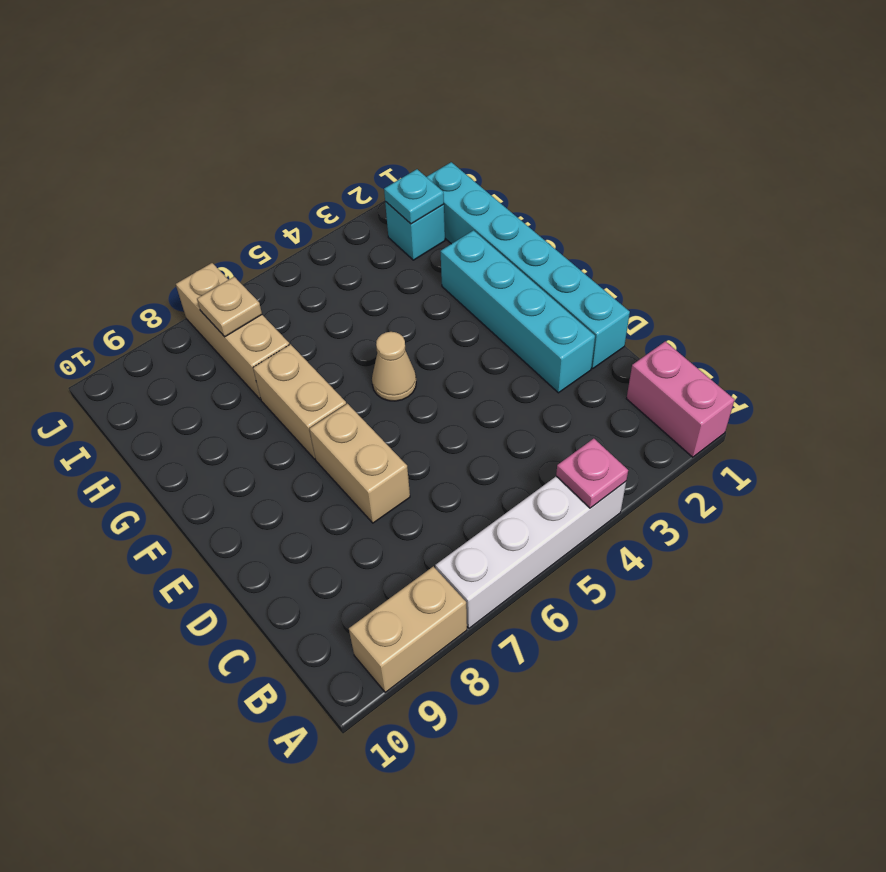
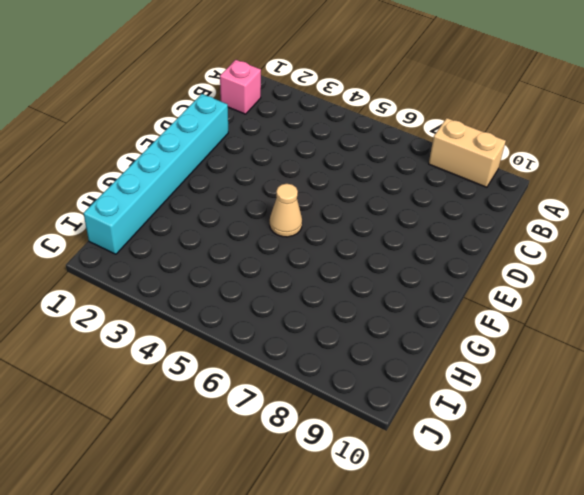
pink 1x1 brick [220,60,261,114] -> pink 1x2 brick [626,341,735,457]
none -> white 1x4 brick [435,476,626,628]
none -> cyan 1x4 brick [440,230,595,393]
none -> tan 1x2 brick [309,404,410,523]

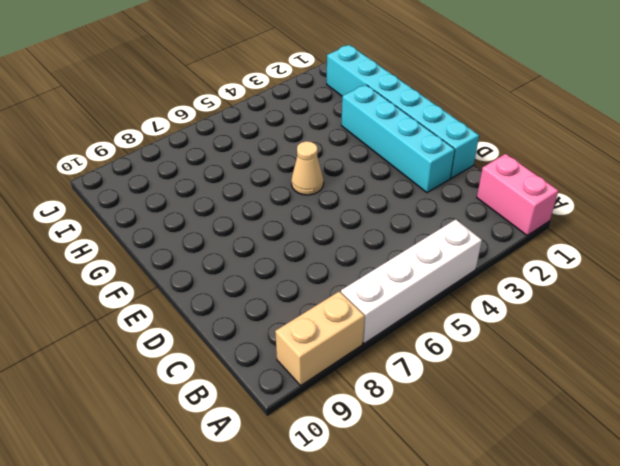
none -> tan 1x2 brick [309,404,410,523]
none -> tan 1x2 brick [253,344,346,459]
none -> tan 1x3 brick [176,263,290,400]

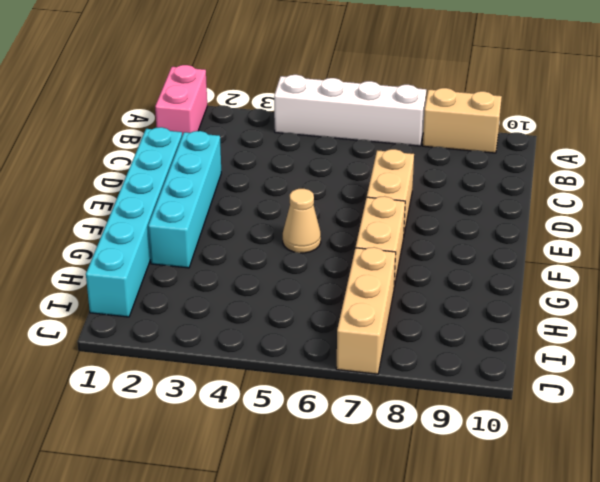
none -> cyan 1x1 brick [385,202,445,260]
none -> pink 1x1 plate [556,439,628,508]
none -> cyan 1x1 plate [384,169,444,224]

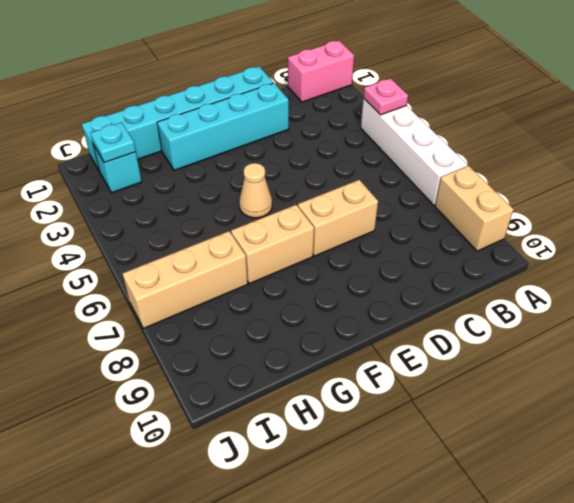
none -> tan 1x1 plate [197,277,262,337]

